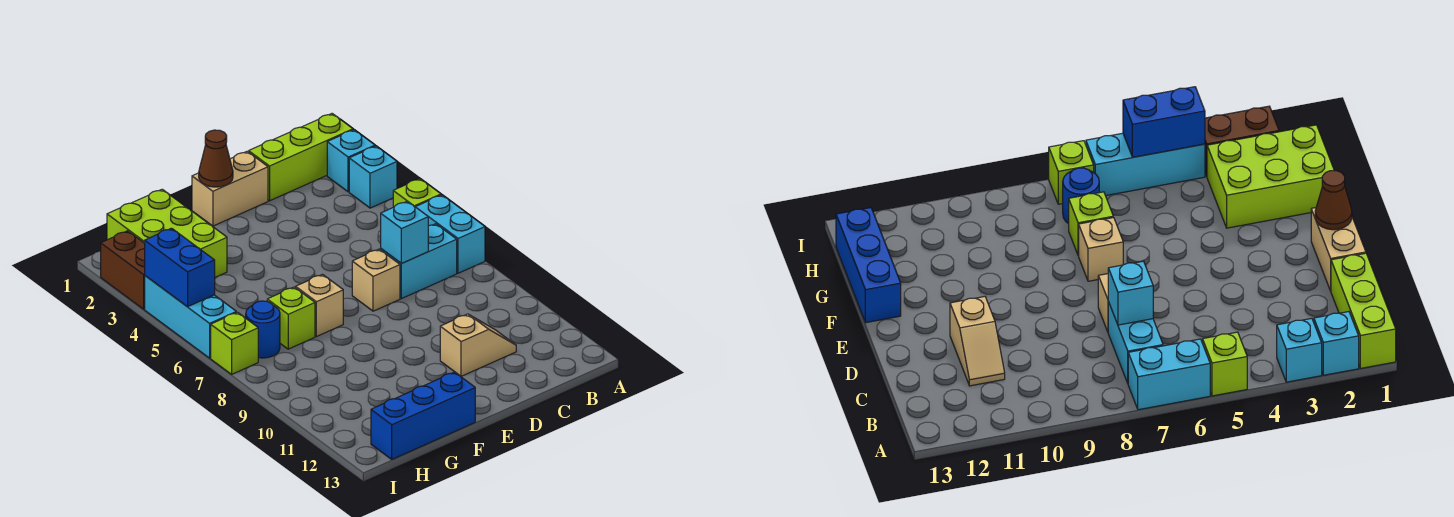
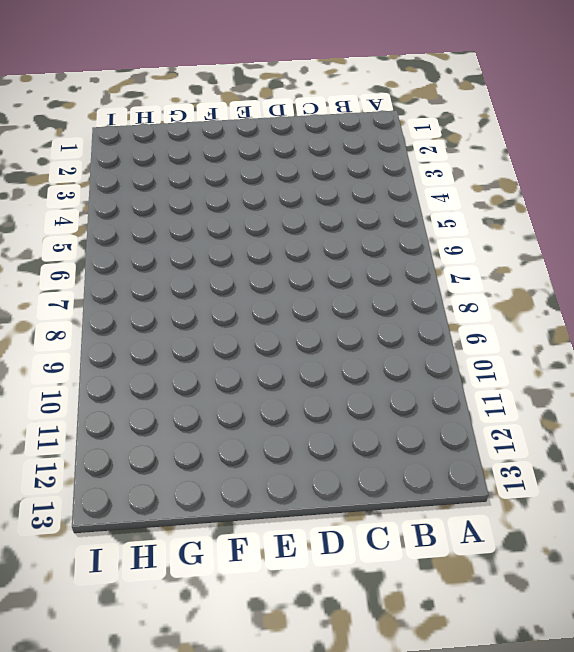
none -> lime 1x3 brick [249,114,353,201]
none -> cyan 1x1 brick [327,130,375,192]
none -> cyan 1x1 brick [349,146,397,208]

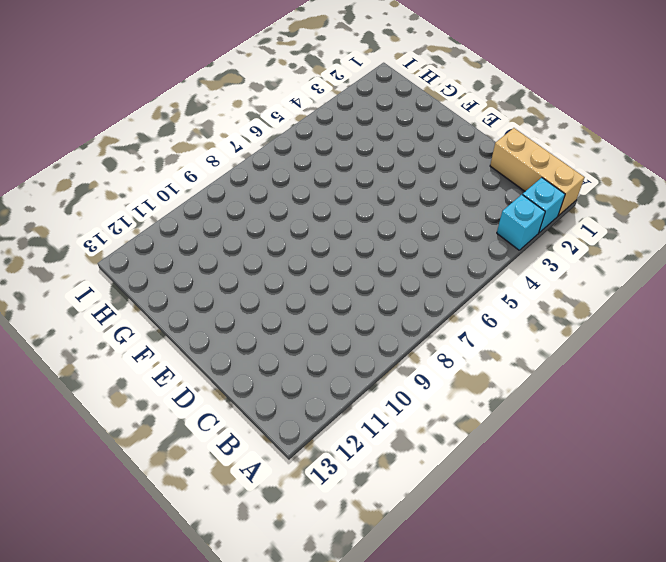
tan 1x3 brick [490,128,584,216] -> lime 1x3 brick [249,114,353,201]
none -> lime 1x1 brick [393,179,441,207]
none -> cyan 1x2 brick [416,195,485,273]
none -> cyan 1x2 brick [381,224,457,299]

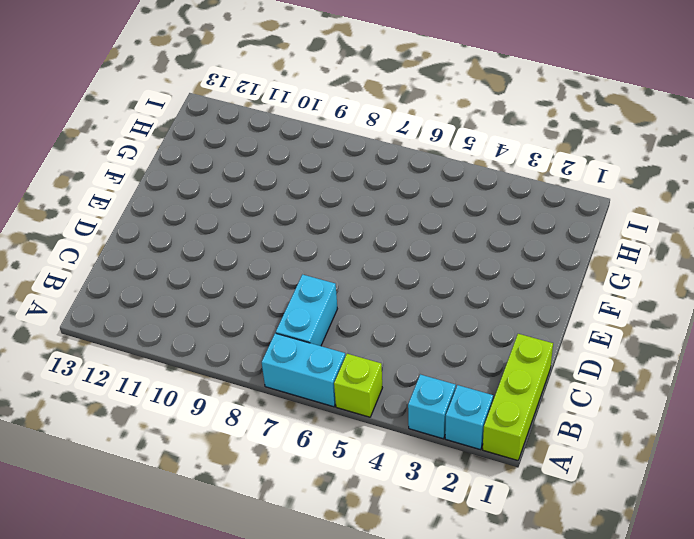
none -> tan 1x2 slope [440,314,516,376]
none -> tan 1x2 brick [192,151,268,226]
none -> tan 1x1 brick [352,249,400,311]

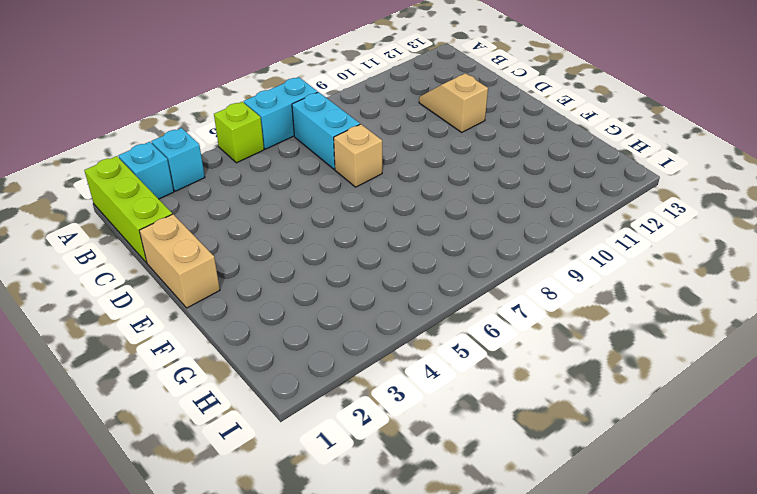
none -> tan 1x1 brick [296,274,343,337]
none -> blue 1x3 brick [371,372,475,459]
none -> lime 2x3 brick [107,189,227,277]

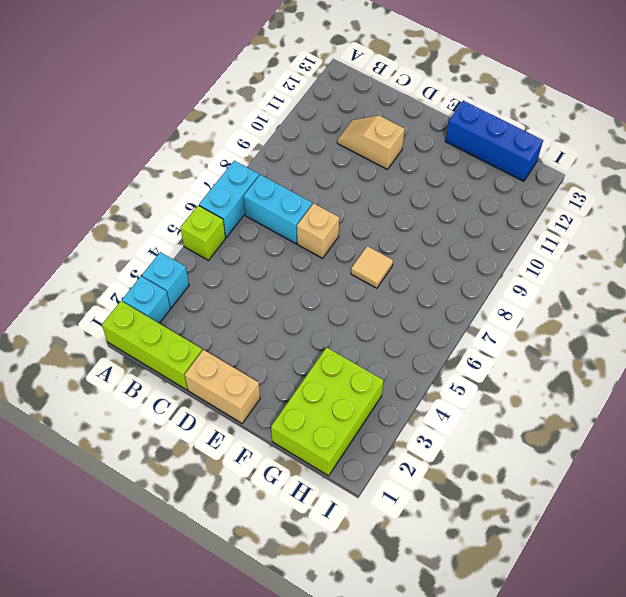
tan 1x1 tile [351,246,393,288] -> tan 1x1 brick [296,274,343,337]
none -> lime 1x1 brick [267,287,315,349]
none -> blue 1x1 round brick [246,301,280,358]
none -> brown 1x2 brick [101,231,145,309]

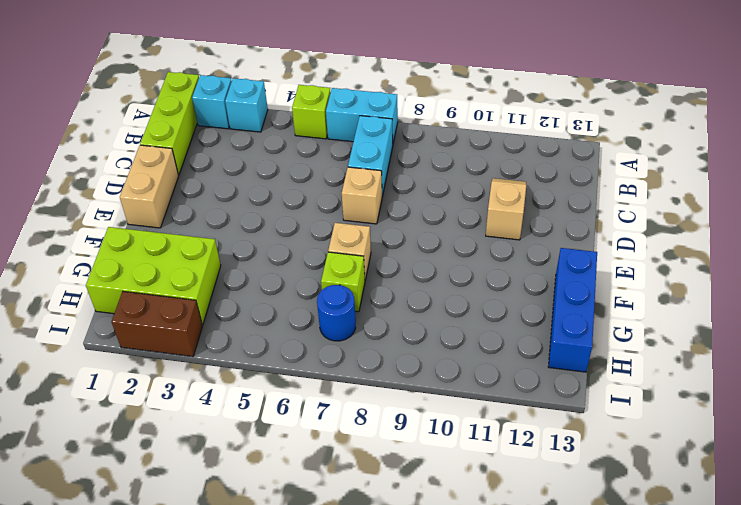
none -> cyan 1x3 brick [145,276,236,358]
none -> lime 1x1 brick [211,312,258,374]
none -> cyan 1x1 brick [381,201,428,264]

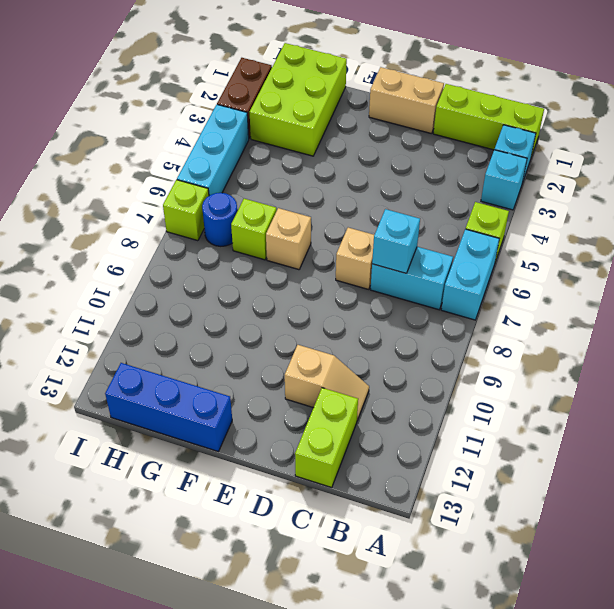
lime 1x2 brick [295,388,358,488] -> none
none -> brown 1x1 cone [199,130,233,187]
none -> blue 1x2 brick [145,228,215,307]

